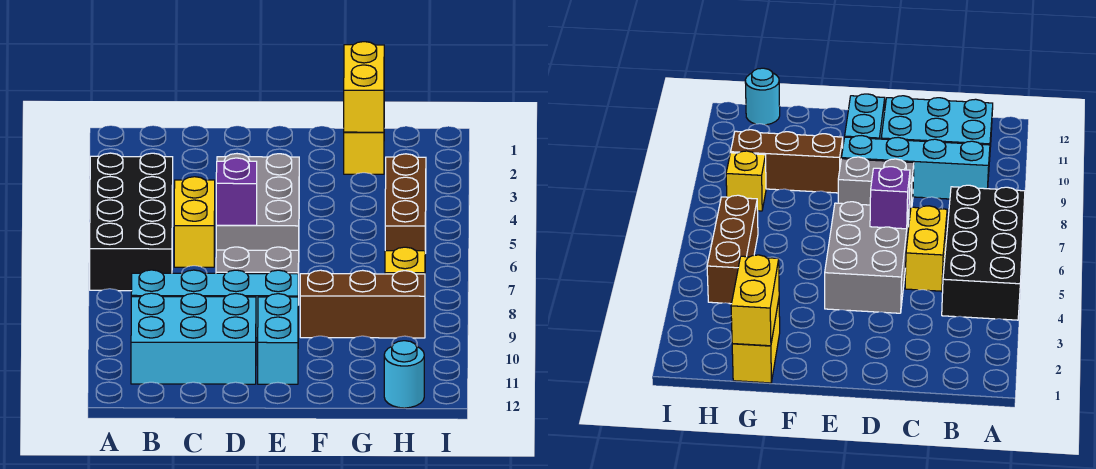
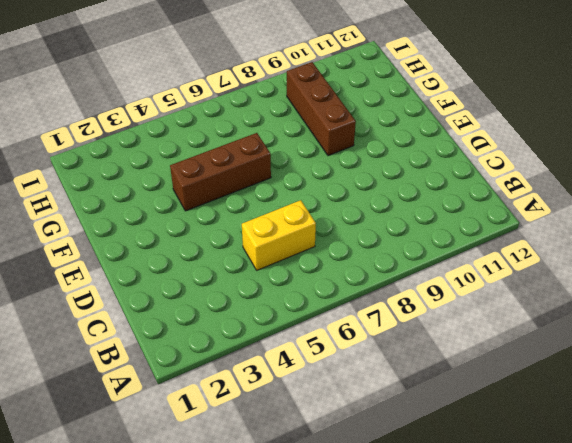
brown 1x3 brick [170,133,271,211] -> brown 1x3 brick moved to [385,154,426,253]
none -> black 2x4 brick [90,153,173,291]
none -> cyan 1x4 brick [131,270,298,338]
none -> cyan 2x3 brick [131,293,256,384]

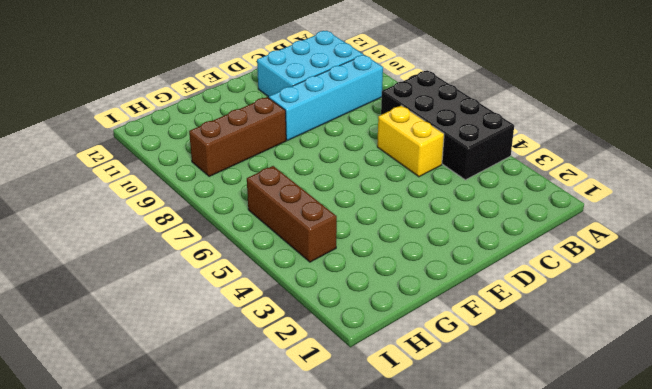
none -> grey 2x3 brick [216,154,299,250]
none -> grey 1x2 brick [216,247,299,305]
none -> cyan 1x2 brick [258,294,298,384]

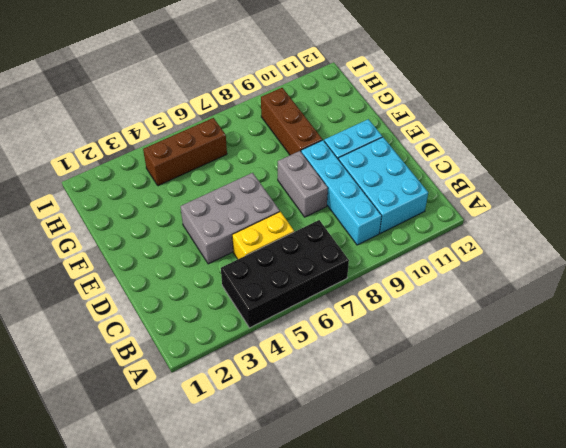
none -> yellow 1x2 brick [344,132,384,174]
none -> yellow 1x1 brick [385,247,425,274]
none -> cyan 1x1 round brick [384,341,424,408]

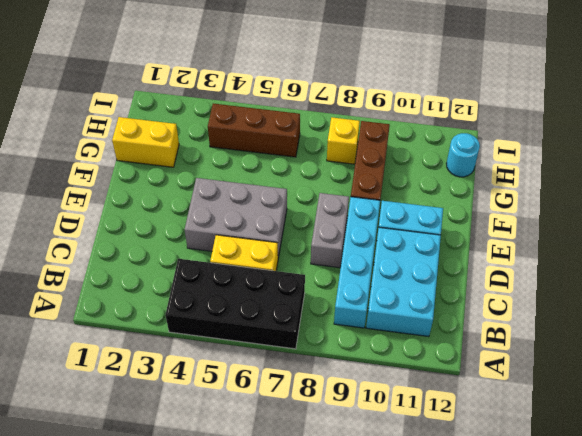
none -> purple 1x1 brick [216,158,257,225]
none -> yellow 1x2 brick [344,42,384,132]

